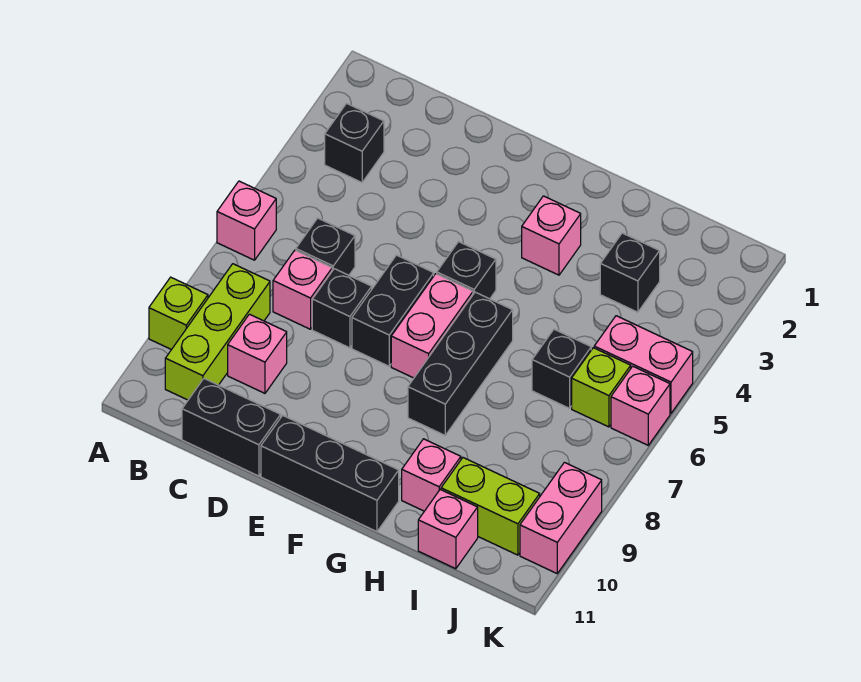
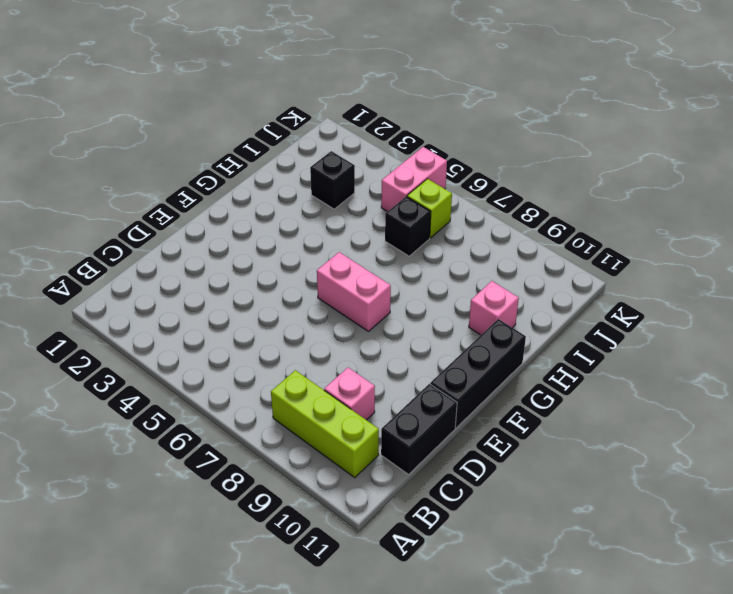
none -> pink 1x1 brick [217,181,276,260]
none -> lime 1x1 brick [149,277,208,350]
none -> black 1x1 brick [325,103,384,182]

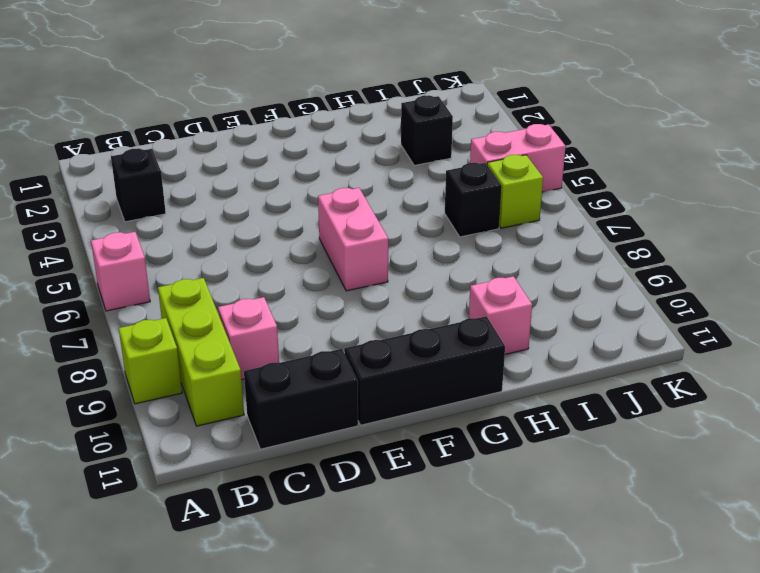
none -> black 1x1 brick [296,218,355,275]
none -> pink 1x1 brick [273,250,332,329]
none -> black 1x1 brick [312,269,372,348]

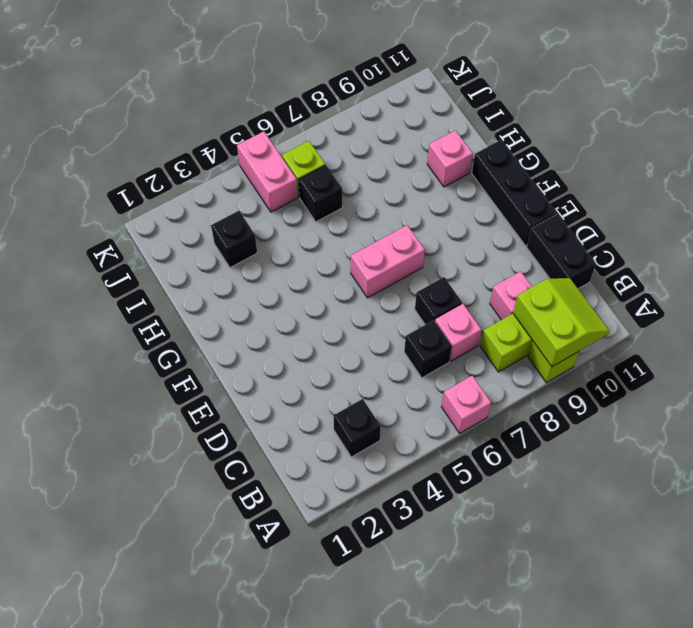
lime 2x2 slope [513,278,609,367] -> none
none -> black 1x2 brick [352,255,434,366]
none -> black 1x1 brick [437,242,496,299]
none -> pink 1x1 brick [522,196,581,275]

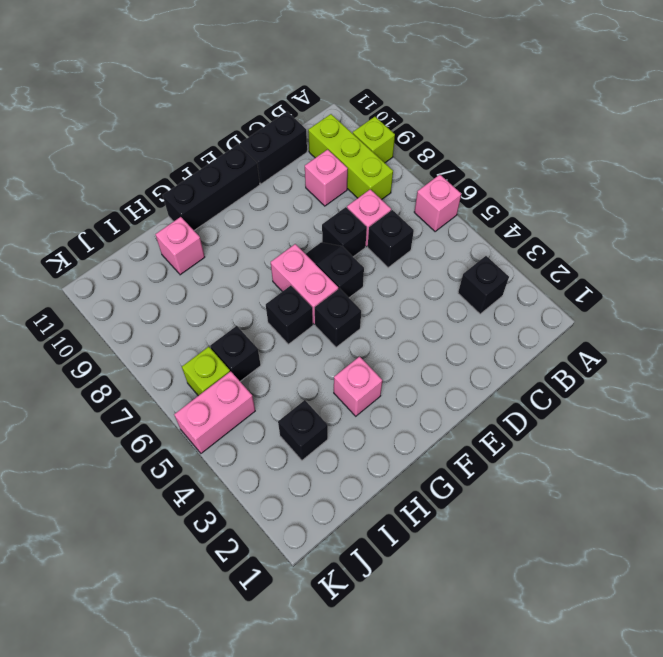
black 1x2 slope [306,242,364,298] -> black 1x2 brick [352,255,434,366]
black 1x1 brick [266,286,313,344] -> black 1x3 brick [408,292,513,435]
none -> lime 1x2 brick [441,458,540,555]
none -> pink 1x1 brick [418,490,478,569]
none -> pink 1x1 brick [611,366,670,445]

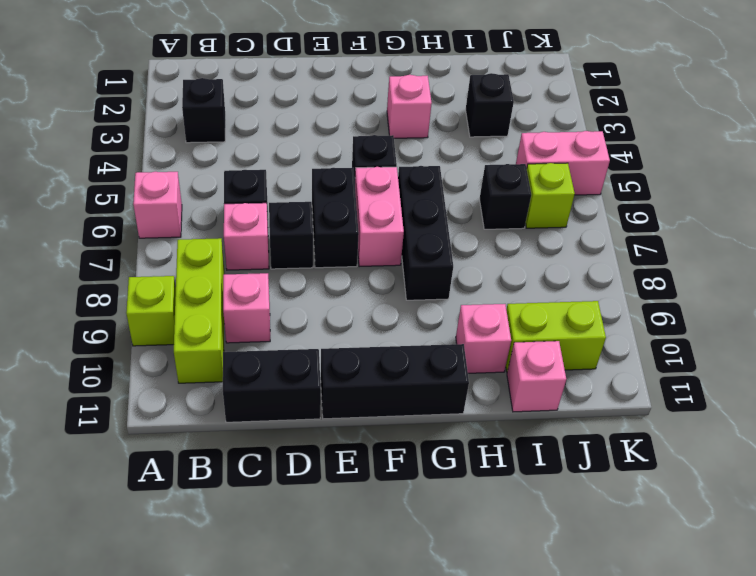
none -> pink 1x1 brick [611,366,670,445]
none -> pink 1x2 brick [520,462,602,573]

